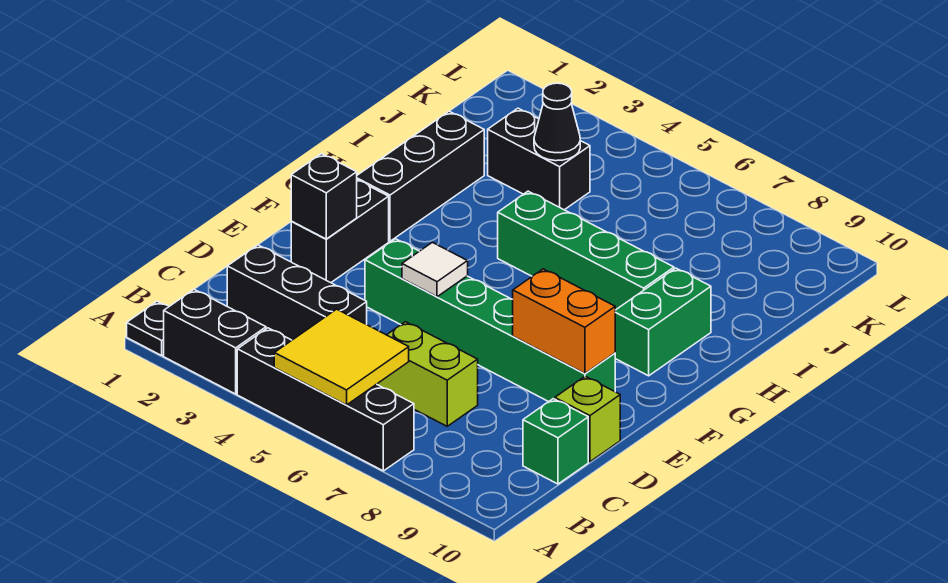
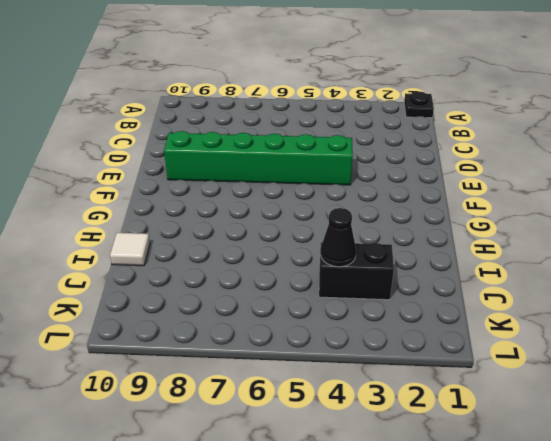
white 1x1 tile [110,233,150,266] -> white 1x1 tile moved to [402,242,468,297]
none -> black 1x2 brick [164,290,266,394]
none -> black 1x4 brick [237,328,414,471]
none -> black 1x3 brick [227,245,367,340]

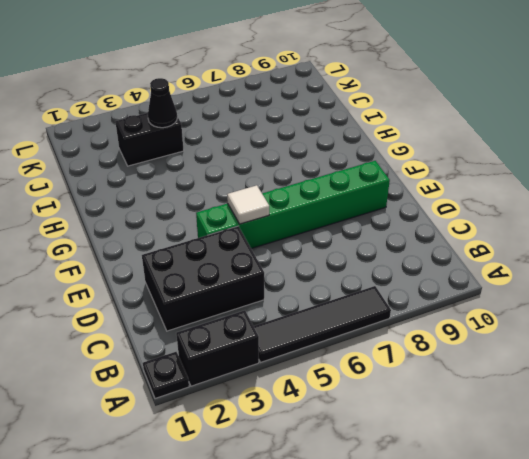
black 1x4 tile [254,286,391,362] -> black 1x4 brick [237,328,414,471]
black 2x3 brick [142,226,264,331] -> black 1x3 brick [227,245,367,340]
none -> lime 1x2 brick [377,322,478,426]
none -> green 1x1 brick [523,399,588,484]
none -> lime 1x1 brick [555,376,620,462]

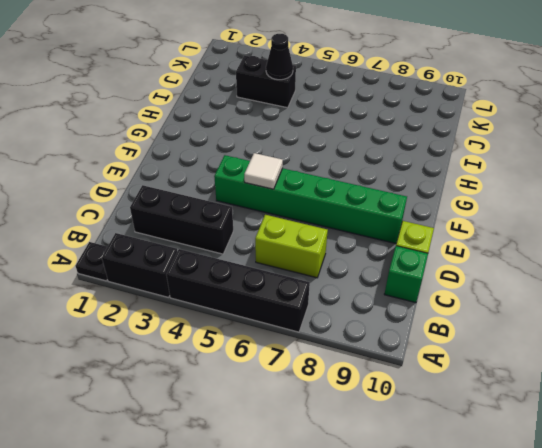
none -> black 1x2 brick [291,180,389,283]
none -> black 1x3 brick [357,111,484,241]
none -> green 1x2 brick [615,268,711,376]

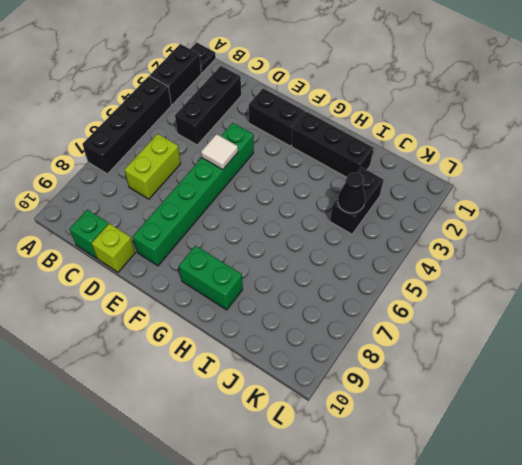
none -> green 1x4 brick [498,191,674,310]
none -> yellow 2x2 tile [274,309,409,405]
none -> black 1x1 brick [291,154,357,239]

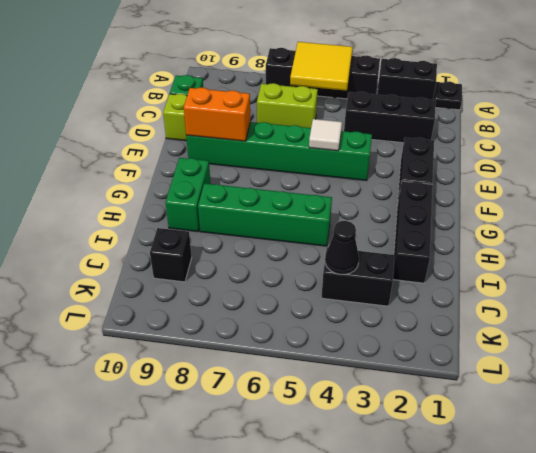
black 1x1 brick [150,228,192,282] -> black 1x1 brick moved to [291,154,357,239]

